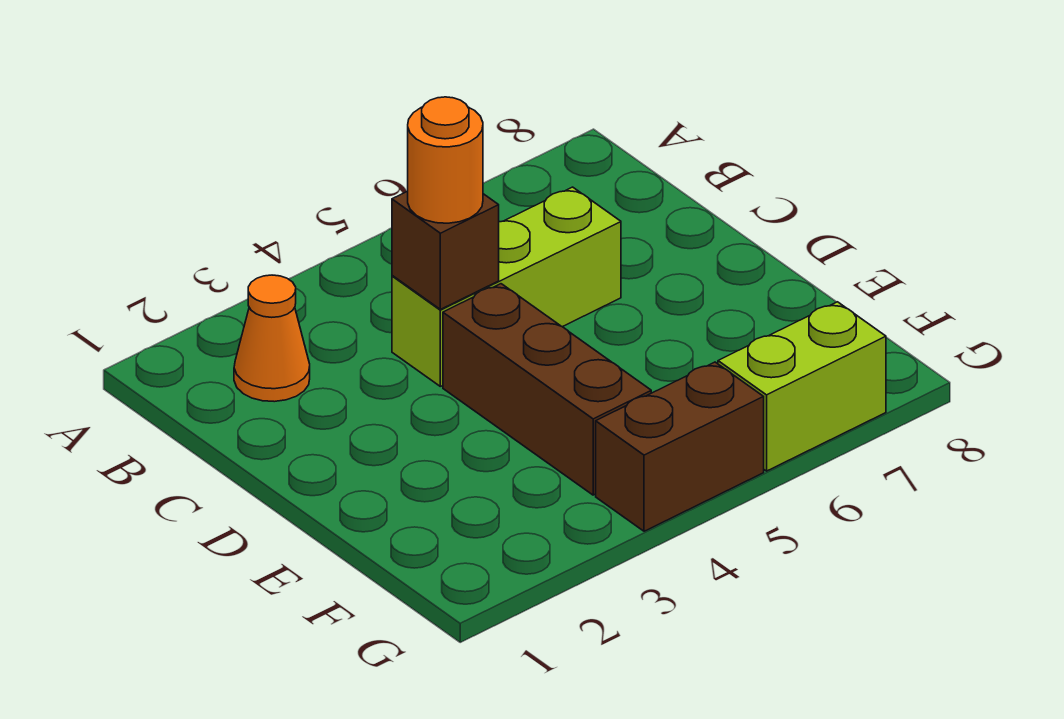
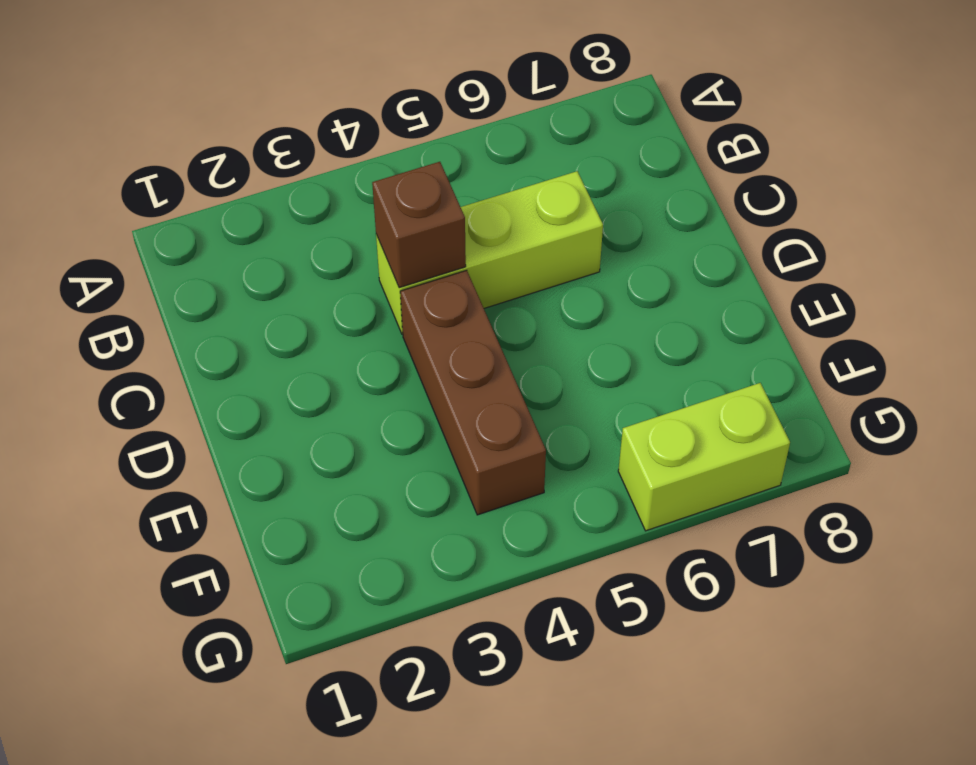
none -> orange 1x1 cone [234,275,310,402]
none -> brown 1x2 brick [596,362,764,531]

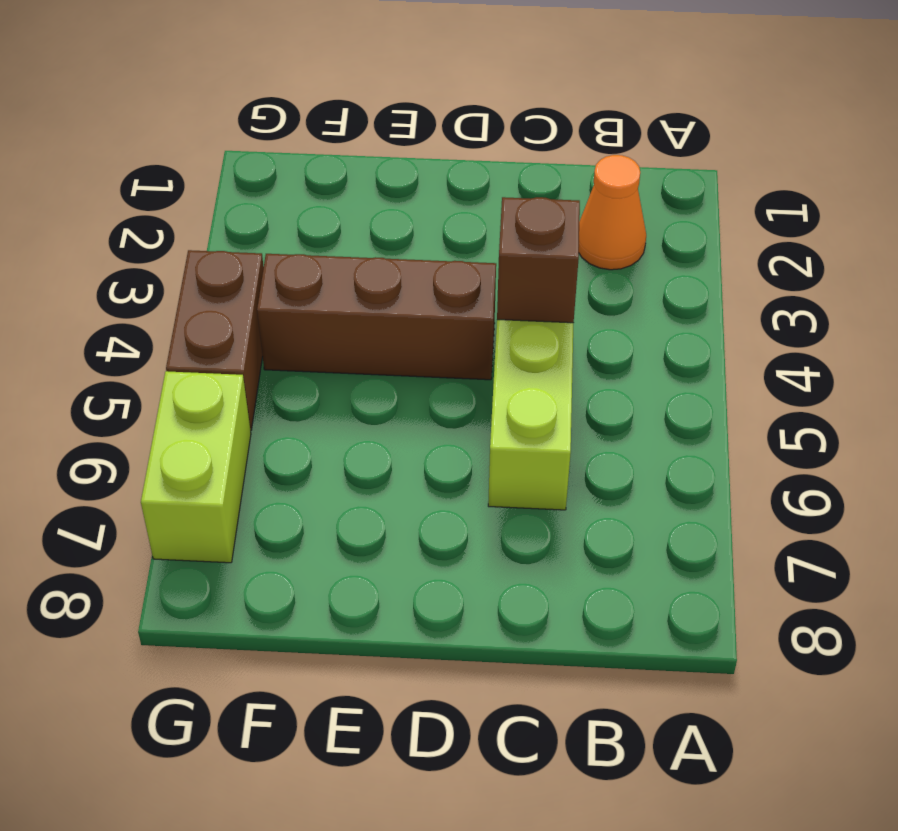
none -> orange 1x1 round brick [408,97,483,223]

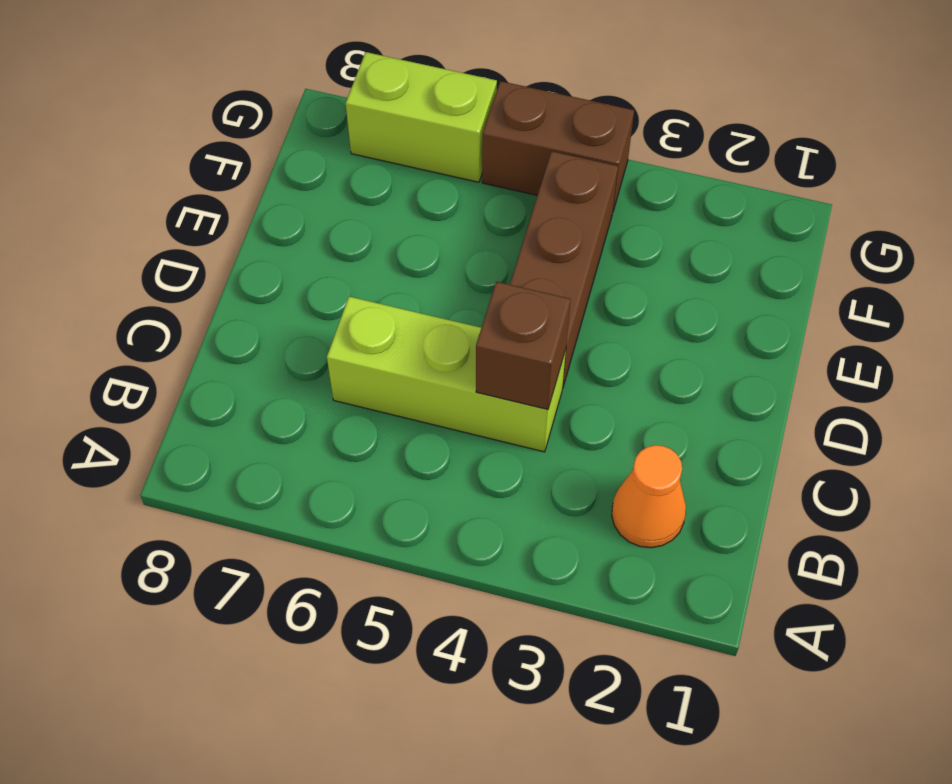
none -> orange 1x1 round brick [408,97,483,223]

